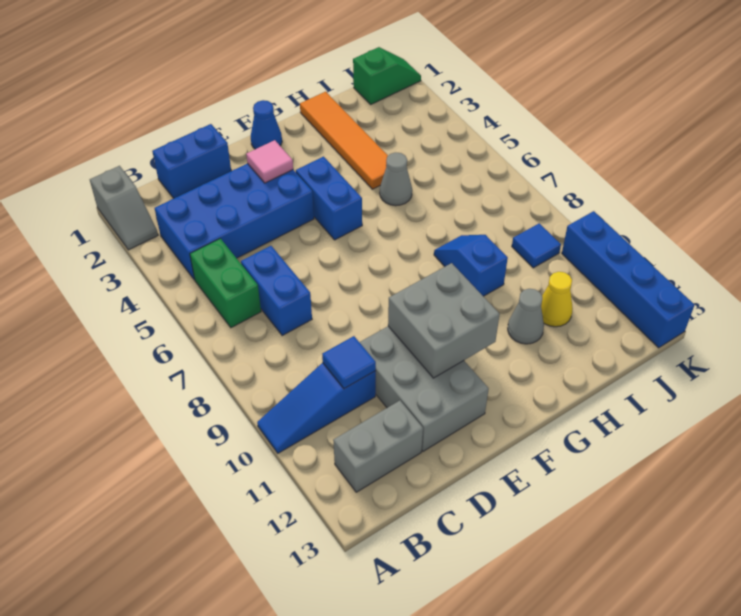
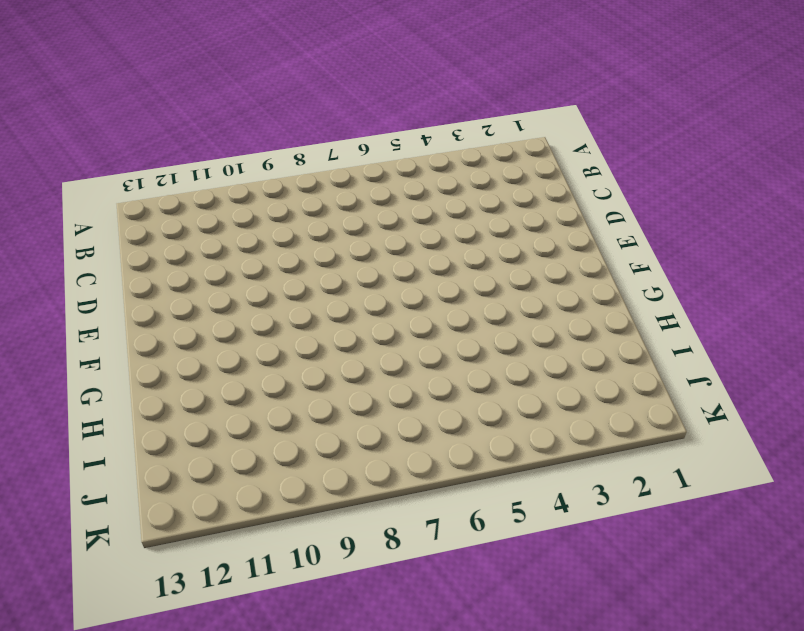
none -> grey 1x2 slope [90,166,158,250]
none -> blue 1x3 slope [257,363,376,453]
none -> blue 2x4 brick [155,163,314,280]

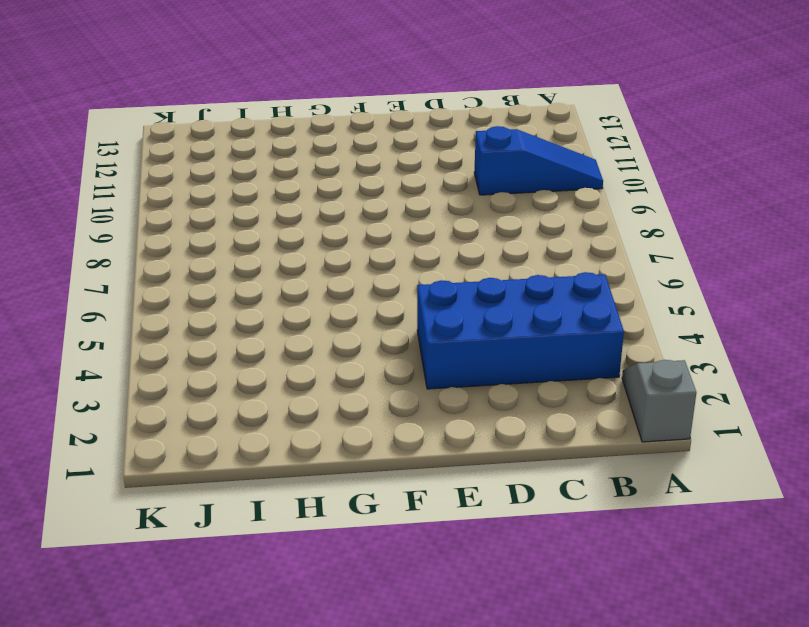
none -> green 1x2 brick [190,238,261,328]
none -> grey 1x2 brick [333,401,423,492]
none -> blue 1x2 brick [152,124,231,198]

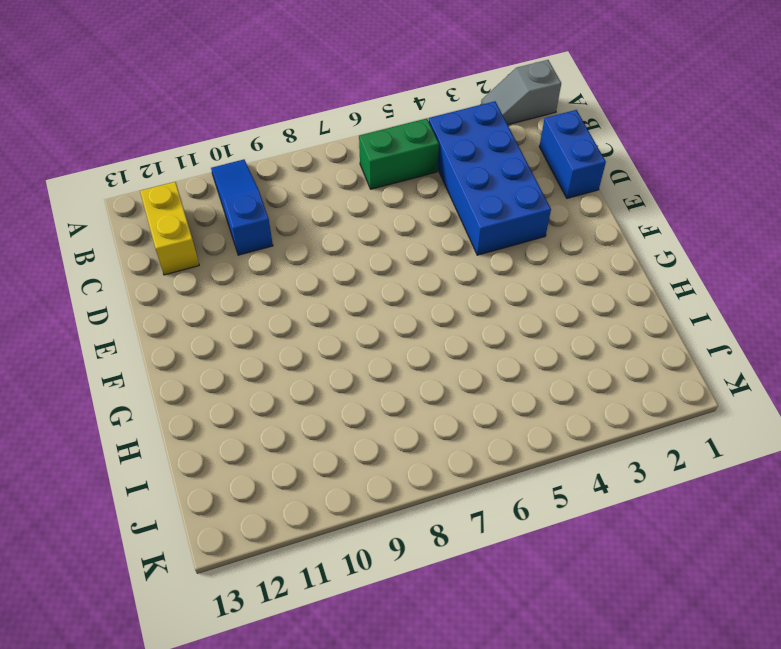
yellow 1x2 brick [140,182,199,275] -> grey 1x2 brick [333,401,423,492]
none -> blue 1x2 brick [241,246,312,336]
none -> grey 2x3 brick [360,326,489,451]
none -> blue 1x1 cone [251,100,282,149]

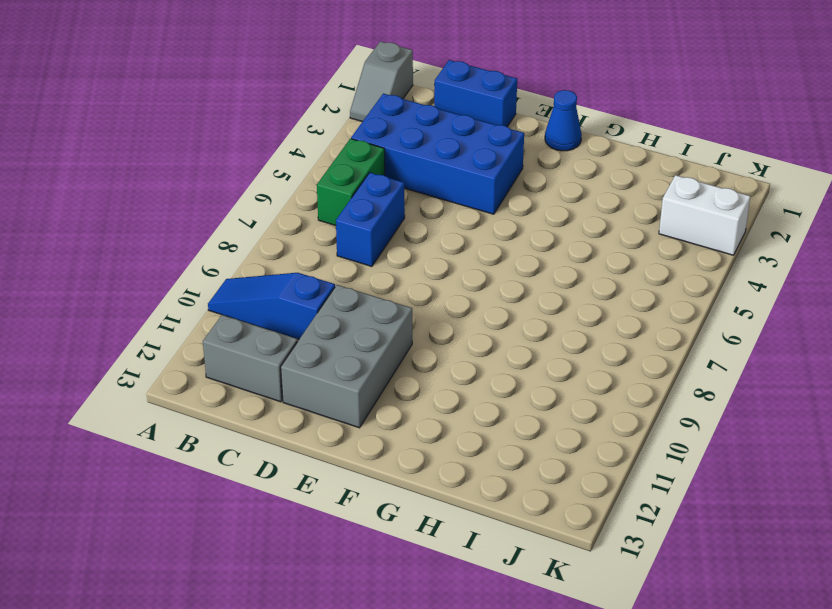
white 1x2 brick [659,175,750,255] -> none
none -> blue 1x2 brick [296,157,362,240]
none -> orange 1x4 tile [300,92,388,189]
none -> grey 1x1 cone [380,152,412,206]

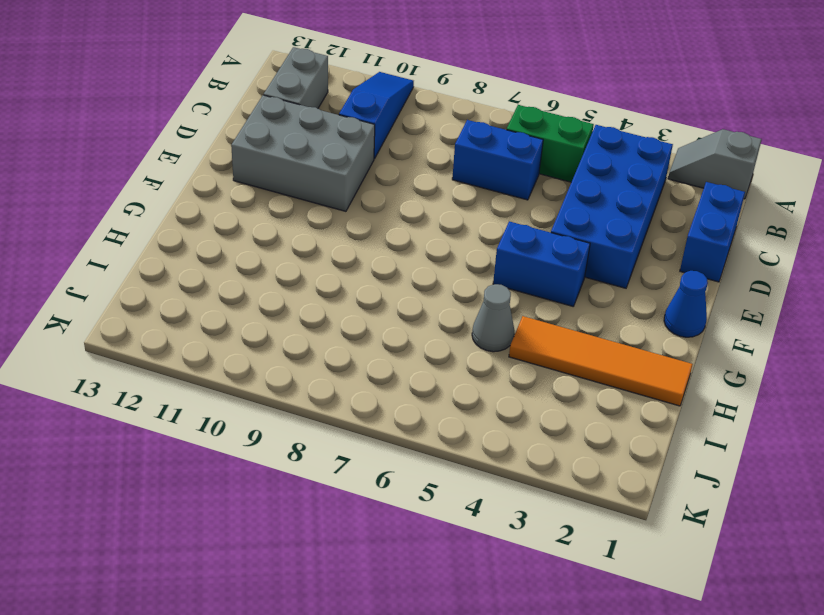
none -> blue 1x2 slope [434,235,508,296]
none -> grey 1x1 cone [508,289,544,344]
none -> yellow 1x1 cone [541,272,573,327]

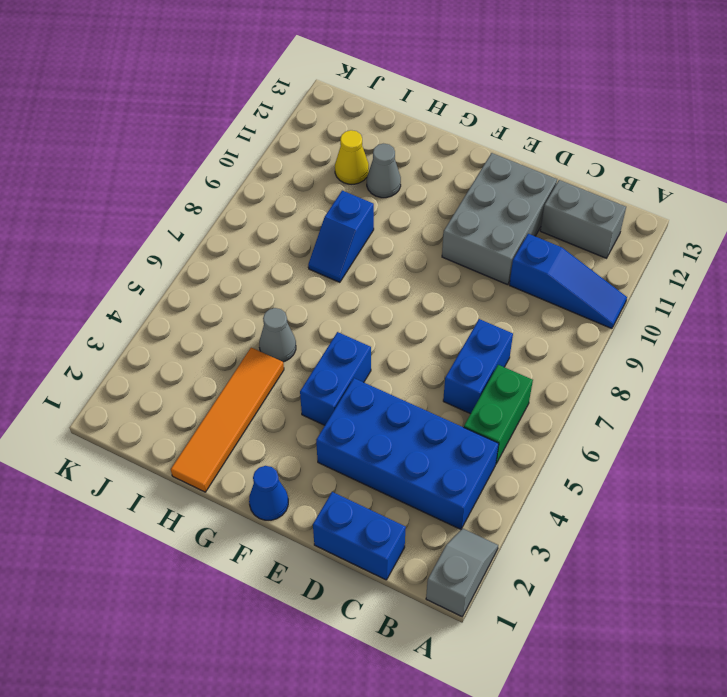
none -> green 1x2 slope [353,47,421,104]
none -> blue 1x1 tile [512,223,561,268]
none -> blue 1x4 brick [562,211,695,348]

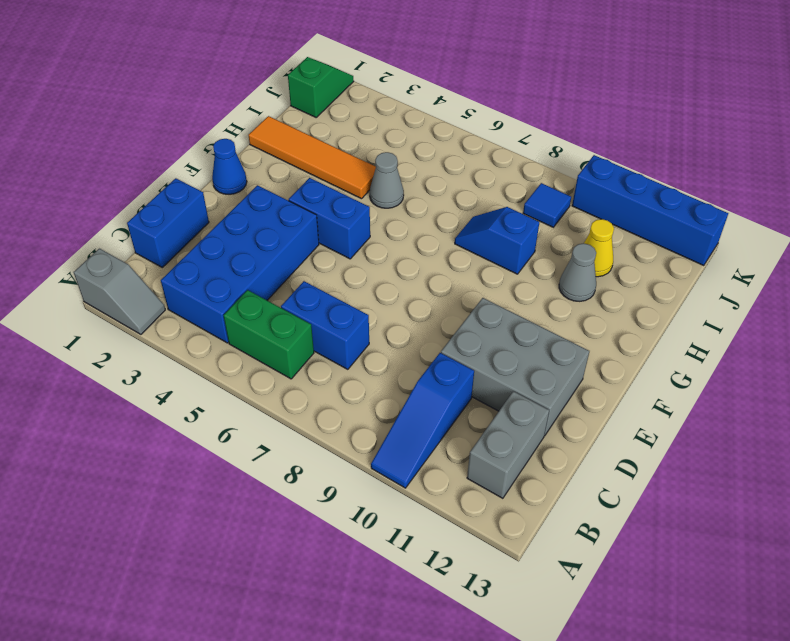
none -> blue 1x1 tile [322,336,376,389]
none -> pink 1x1 tile [246,140,293,183]
none -> grey 2x2 brick [388,263,500,378]

